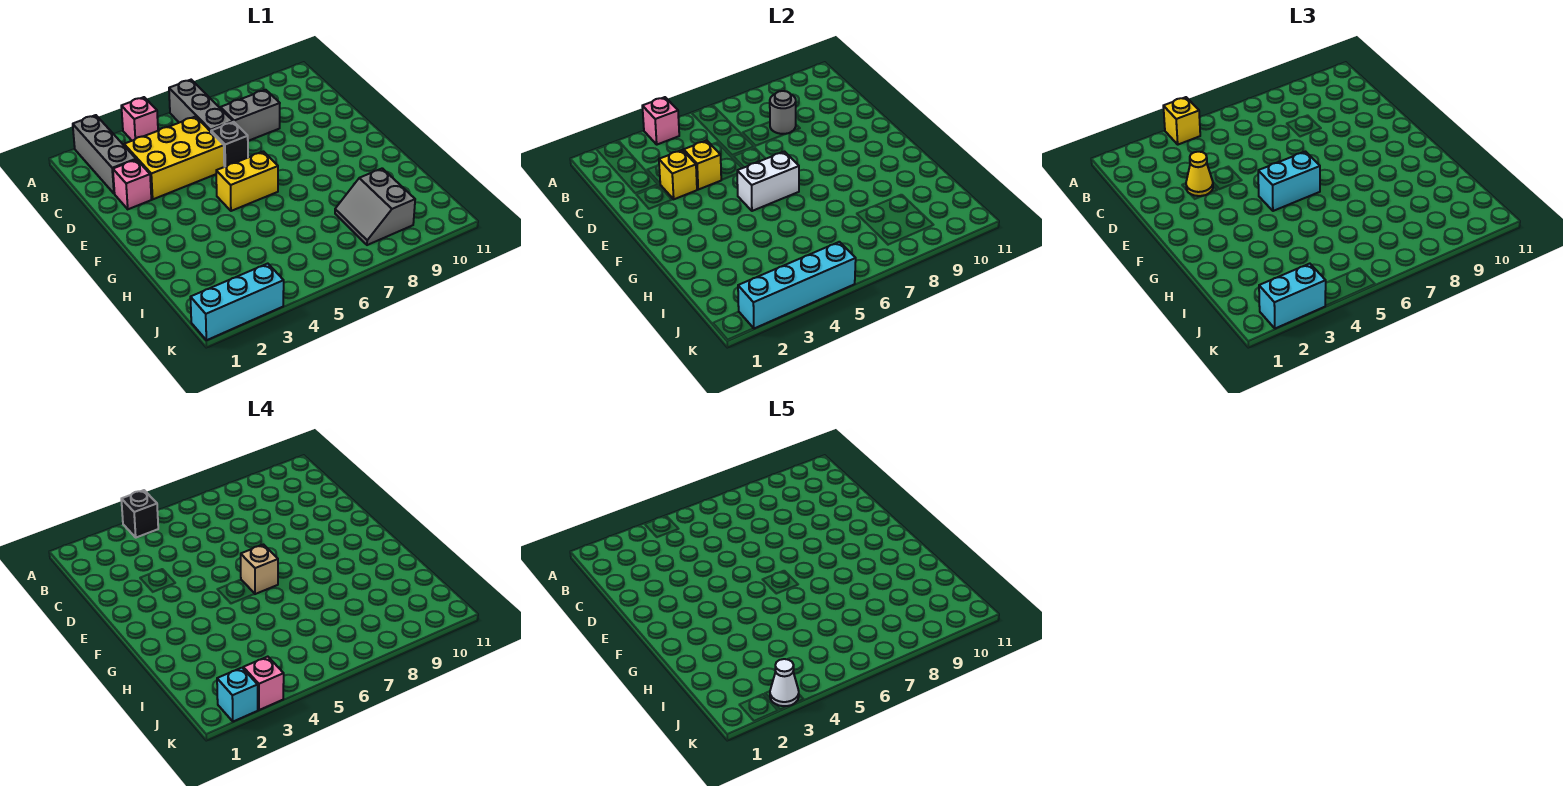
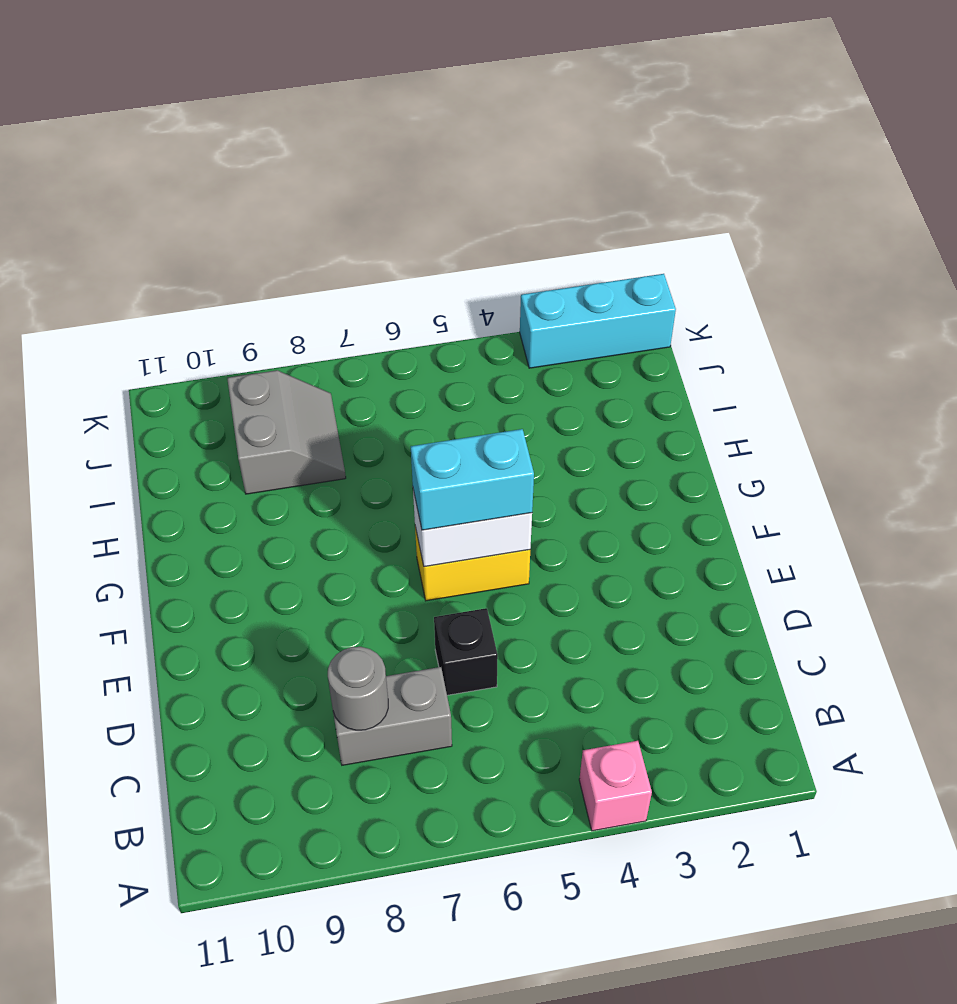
none -> grey 1x3 brick [73,115,136,194]
none -> grey 1x3 brick [169,80,233,132]
none -> yellow 2x3 brick [124,117,224,199]

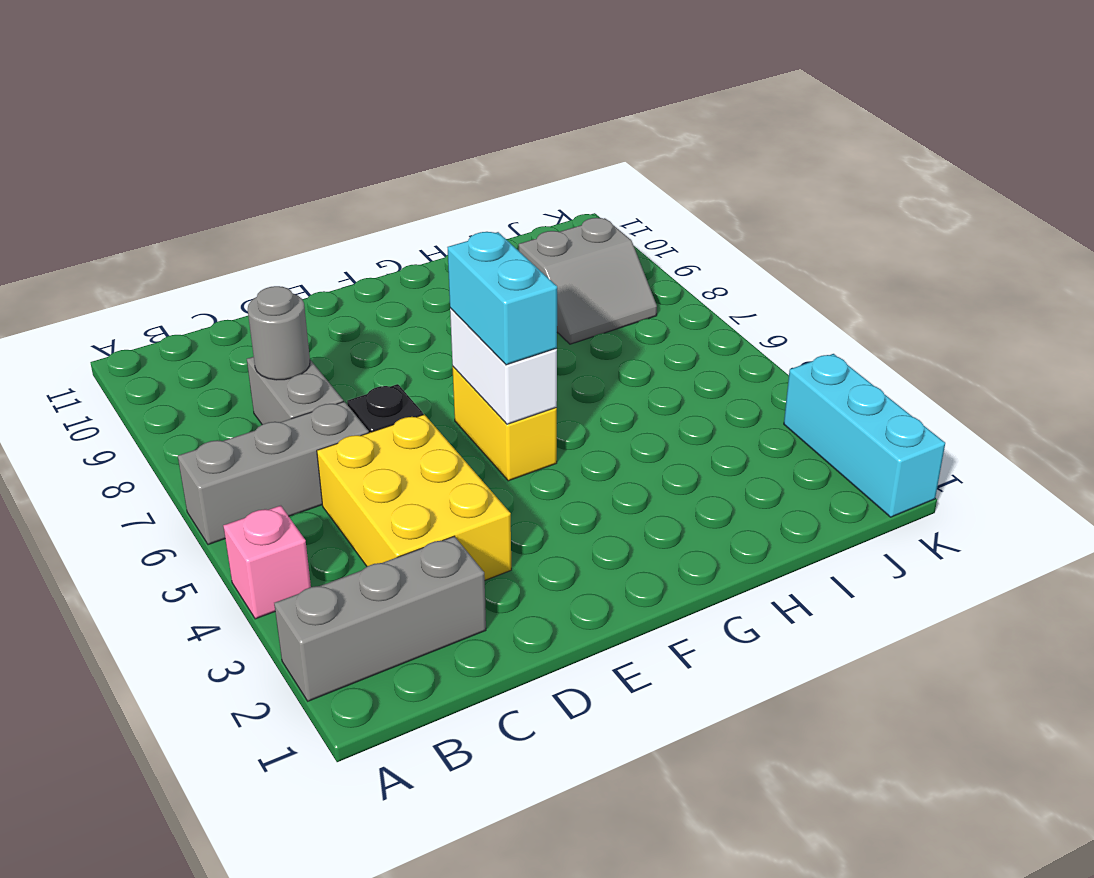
none -> pink 1x1 brick [113,160,151,209]
none -> pink 1x1 brick [642,97,679,145]
none -> yellow 1x1 brick [659,150,697,199]

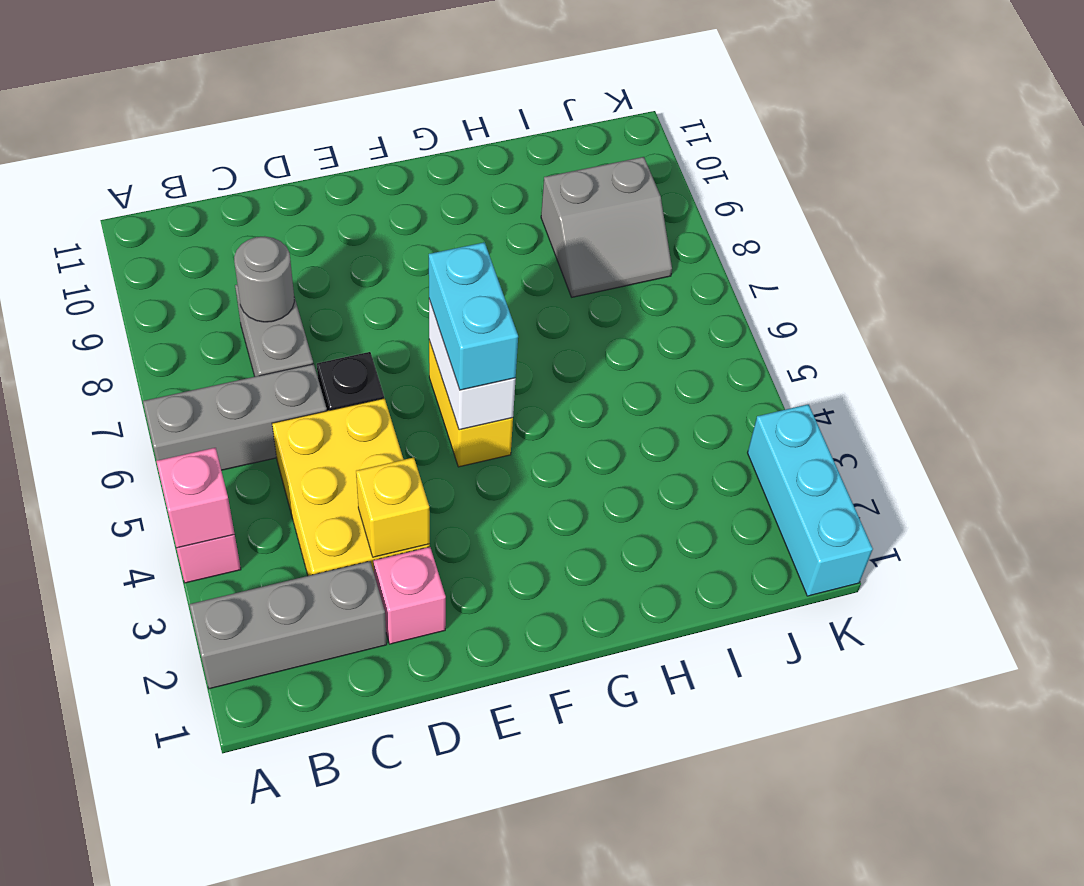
none -> yellow 1x1 brick [684,140,721,190]
none -> cyan 1x4 brick [738,242,856,329]
none -> yellow 1x1 brick [1163,97,1200,145]

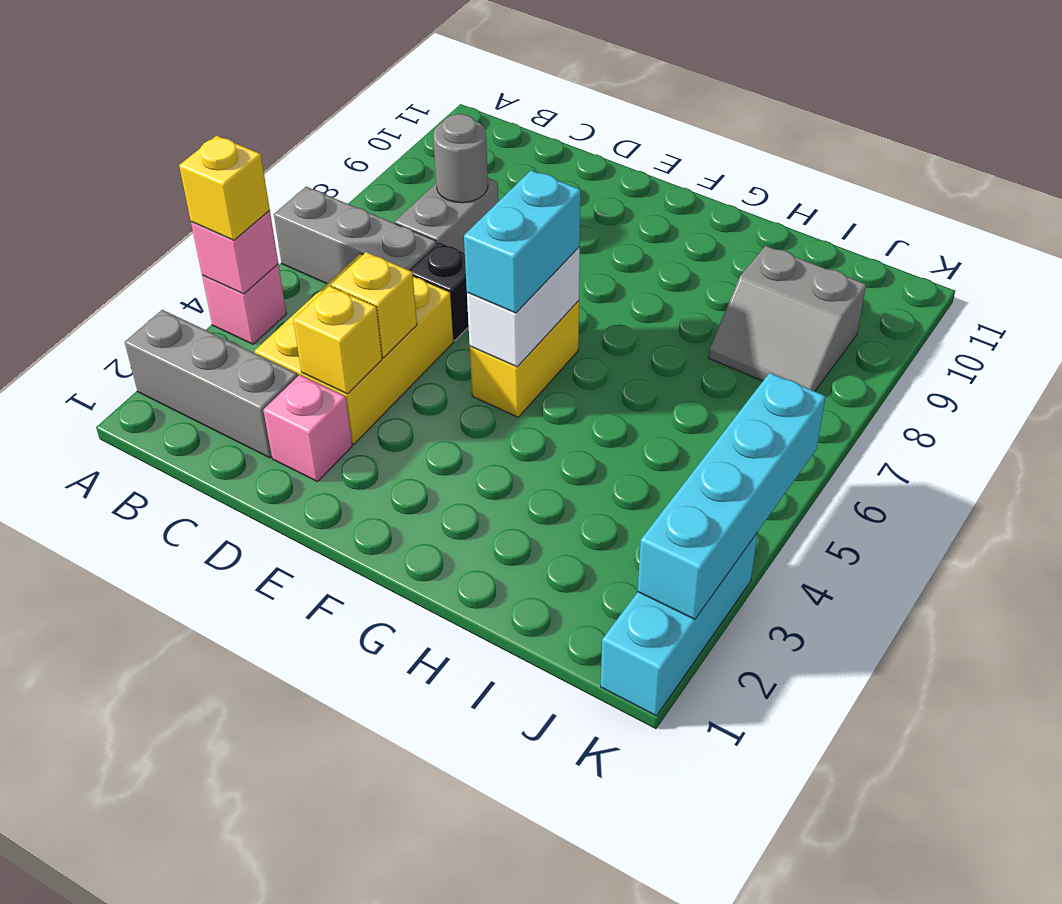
none -> yellow 1x1 cone [1186,152,1213,196]
none -> cyan 1x2 brick [1259,264,1326,329]
none -> black 1x1 brick [121,490,158,538]

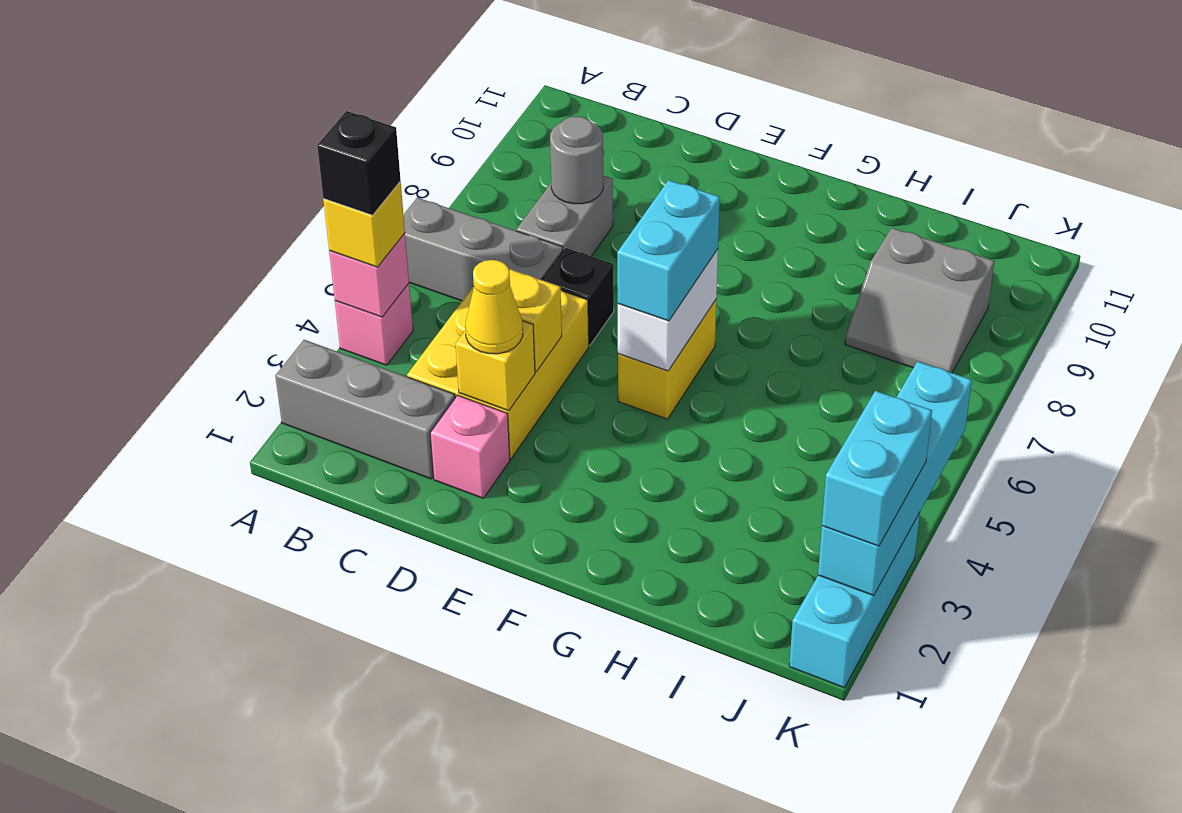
none -> tan 1x1 brick [241,545,278,594]
none -> cyan 1x1 brick [217,668,258,722]
none -> pink 1x1 brick [243,657,284,710]

